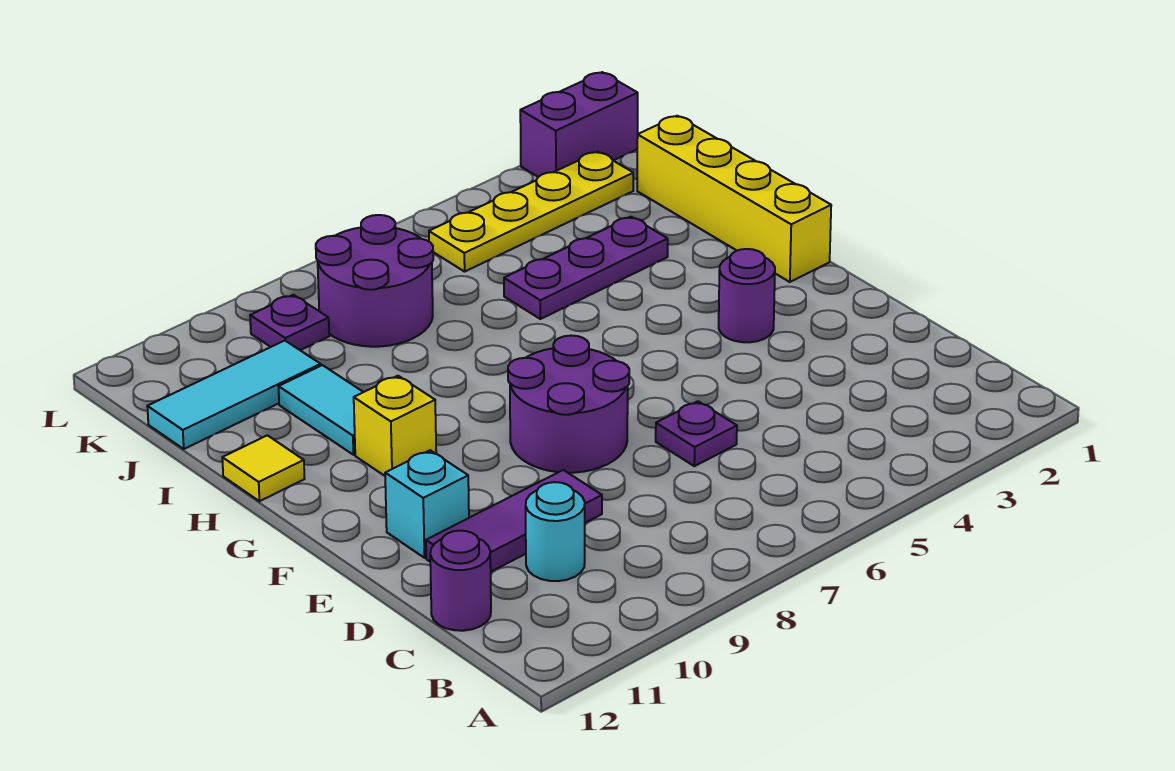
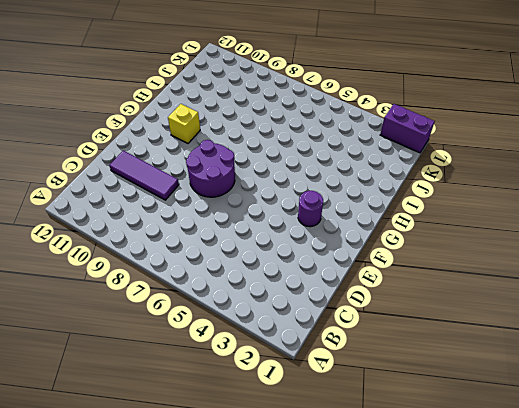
none -> cyan 1x1 round brick [526,482,585,581]
none -> purple 1x1 round brick [430,531,491,631]
none -> purple 1x1 plate [656,401,737,466]

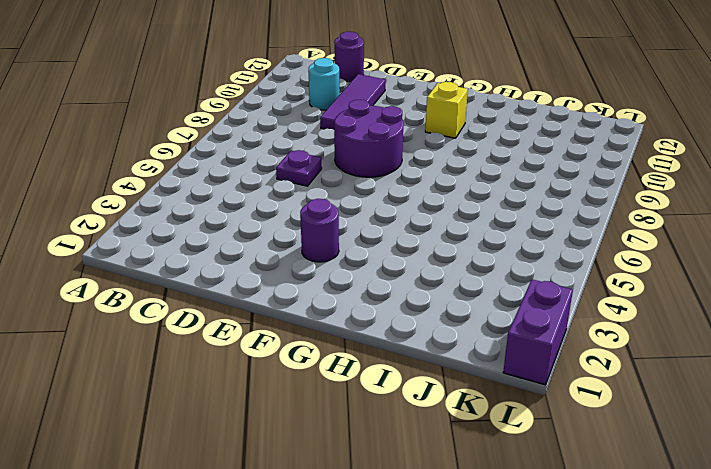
none -> cyan 1x1 brick [385,450,469,558]
none -> yellow 1x4 brick [637,116,831,282]
none -> cyan 1x2 tile [279,365,363,455]

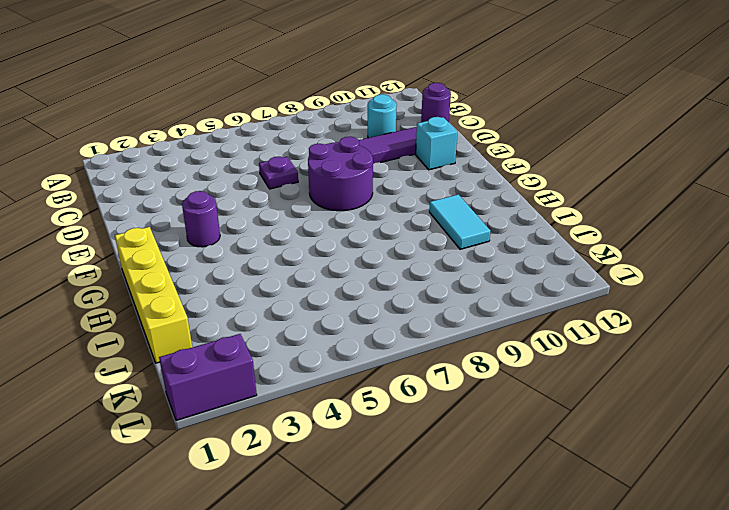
none -> yellow 1x1 brick [354,376,436,476]
none -> yellow 1x1 tile [222,435,304,501]
none -> purple 1x3 plate [504,217,668,319]

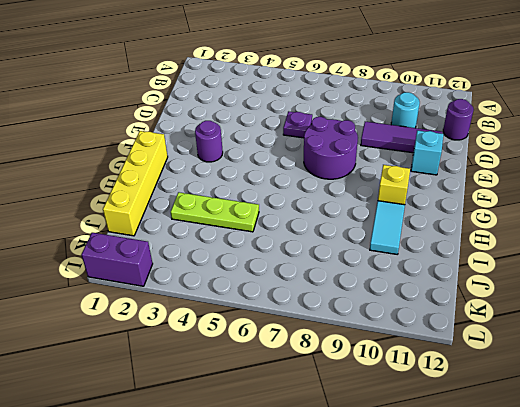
lime 1x3 plate [171,192,259,232] -> purple 1x3 plate [504,217,668,319]
none -> yellow 1x1 tile [222,435,304,501]
none -> purple 2x2 round brick [316,215,433,347]
none -> cyan 1x3 tile [147,341,321,449]

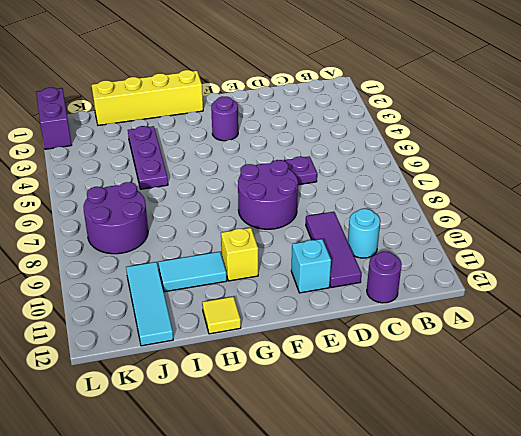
none -> yellow 1x4 plate [429,152,633,272]
none -> purple 1x1 plate [250,295,329,350]

